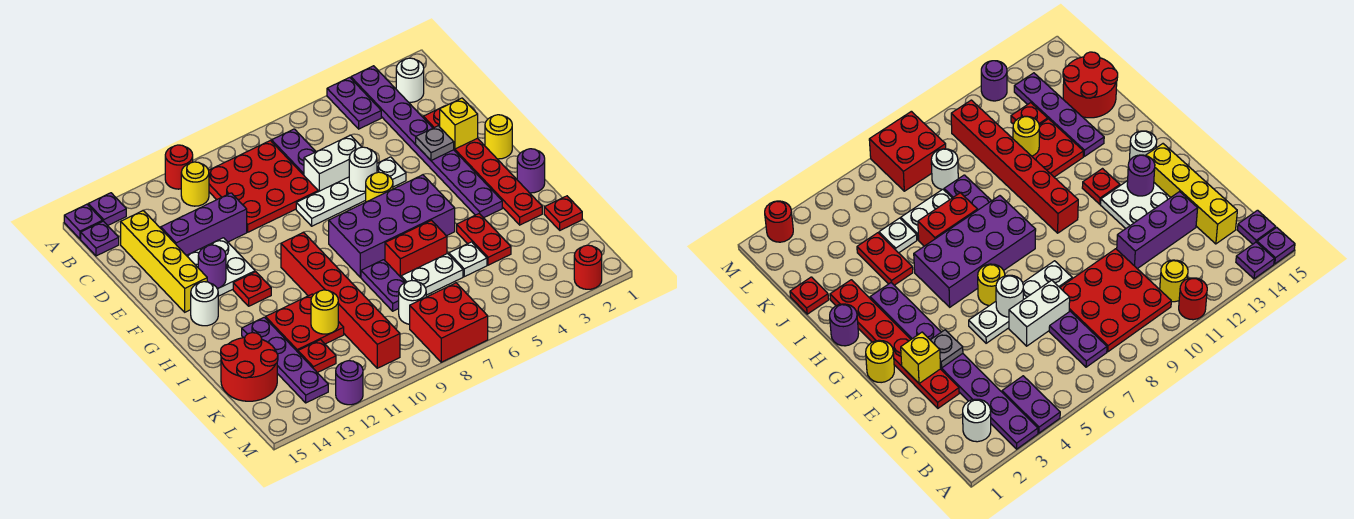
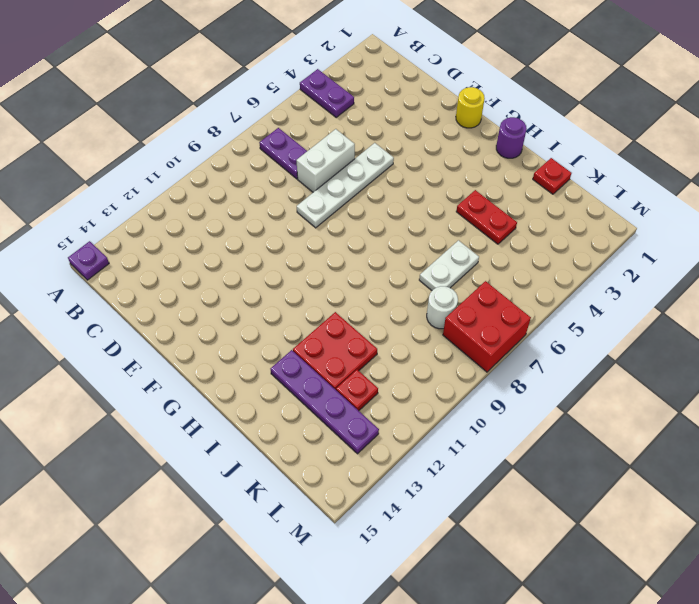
none -> purple 1x8 plate [351,66,502,218]
none -> red 1x1 round brick [165,145,193,189]
none -> purple 1x1 plate [88,193,126,225]
none -> white 1x1 round brick [396,58,424,102]

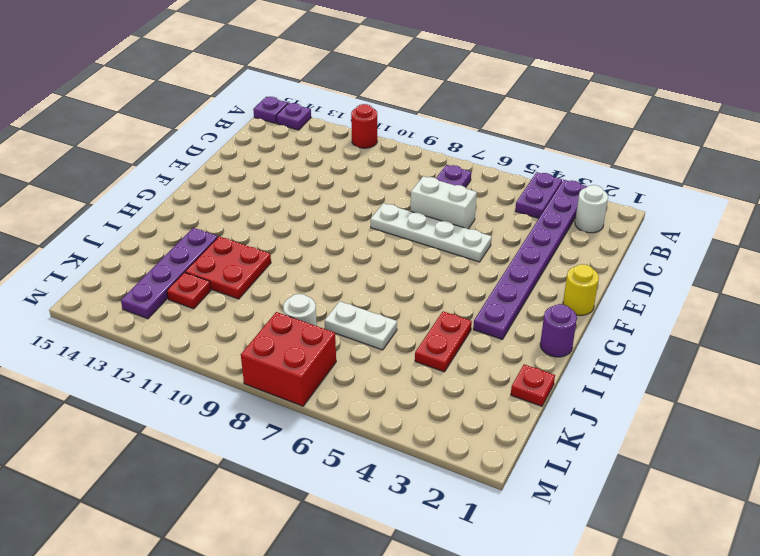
none -> red 3x3 plate [209,141,318,232]
none -> yellow 1x1 round brick [181,162,209,206]
none -> purple 1x1 plate [81,221,119,256]
none -> yellow 1x4 brick [121,211,207,312]

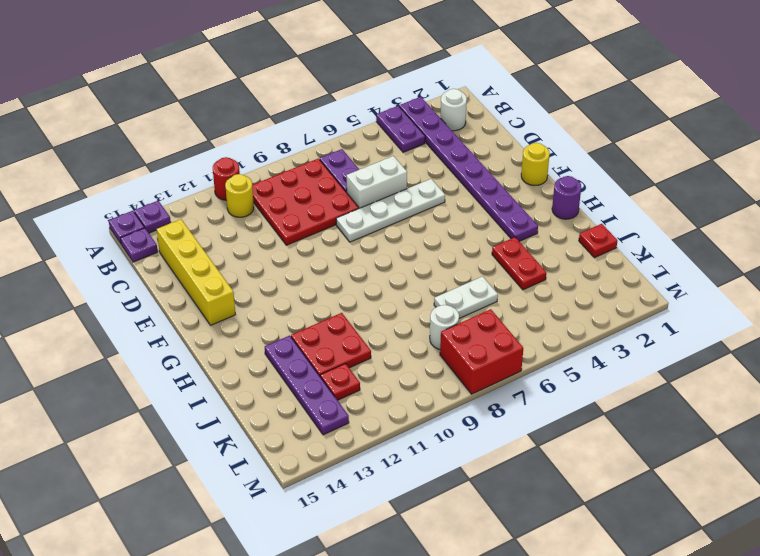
none -> red 1x6 plate [423,106,542,225]
none -> purple 1x3 brick [161,193,247,255]
none -> white 2x2 plate [186,238,255,296]
none -> yellow 1x1 round brick [366,172,393,202]

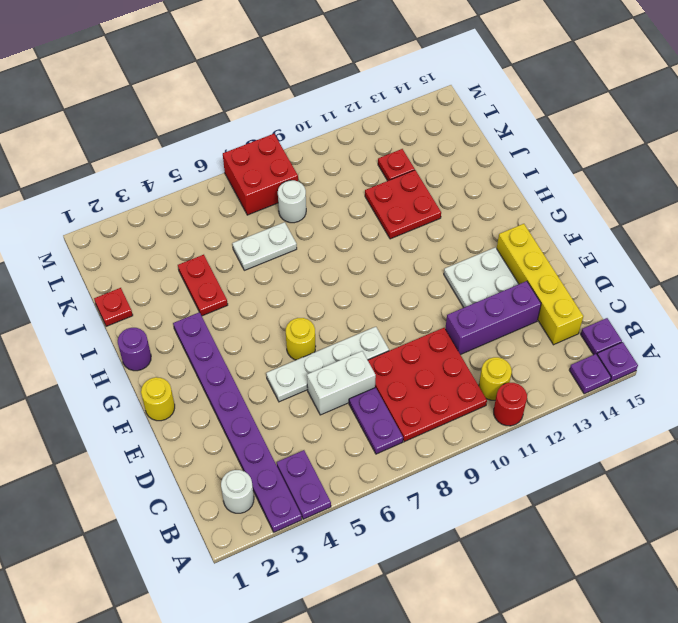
none -> red 1x6 plate [423,106,542,225]
none -> purple 2x4 brick [329,175,455,277]
none -> red 1x6 brick [281,232,400,368]
none -> red 1x1 plate [233,272,271,306]

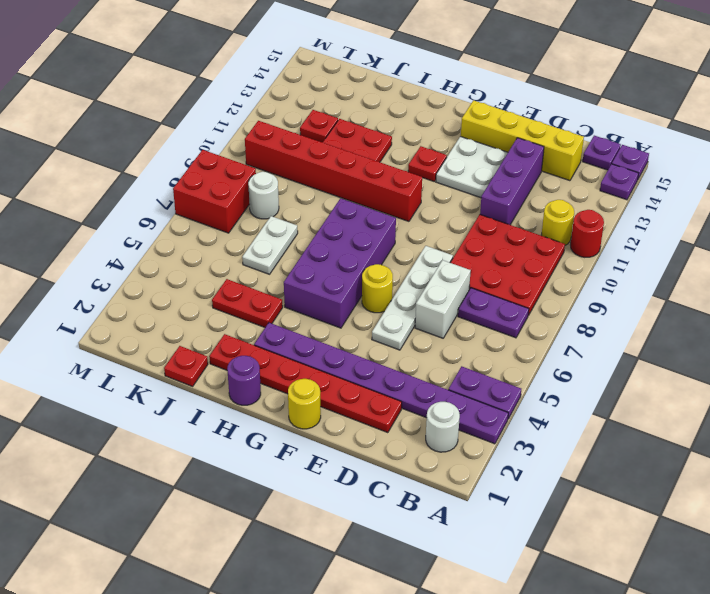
none -> white 1x1 round brick [191,282,218,326]
none -> red 1x2 brick [385,220,447,277]
none -> purple 1x2 plate [361,260,405,311]
none -> purple 1x4 plate [242,317,328,403]

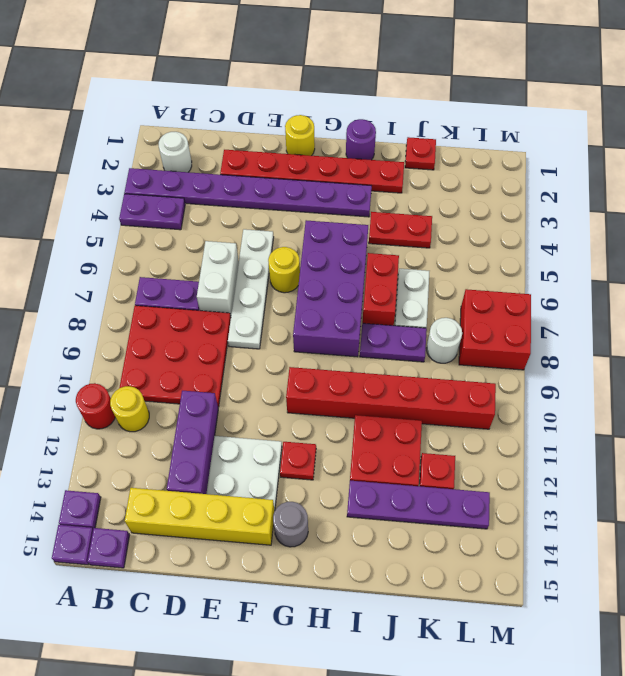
grey 1x1 round brick [273,502,308,547] -> white 1x1 round brick [191,282,218,326]
none -> white 1x1 plate [449,242,487,277]
none -> red 2x2 round brick [221,333,278,401]
none -> red 1x1 round brick [574,245,602,289]
none -> purple 1x1 round brick [336,361,363,405]

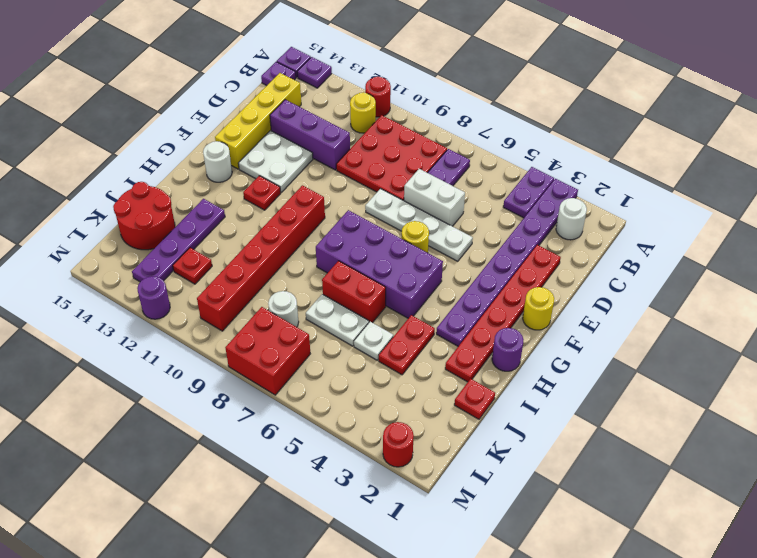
none -> purple 1x2 plate [361,260,405,311]
none -> red 2x2 plate [266,294,344,352]
none -> yellow 1x1 brick [440,98,478,149]
none -> grey 1x1 plate [416,126,454,160]

